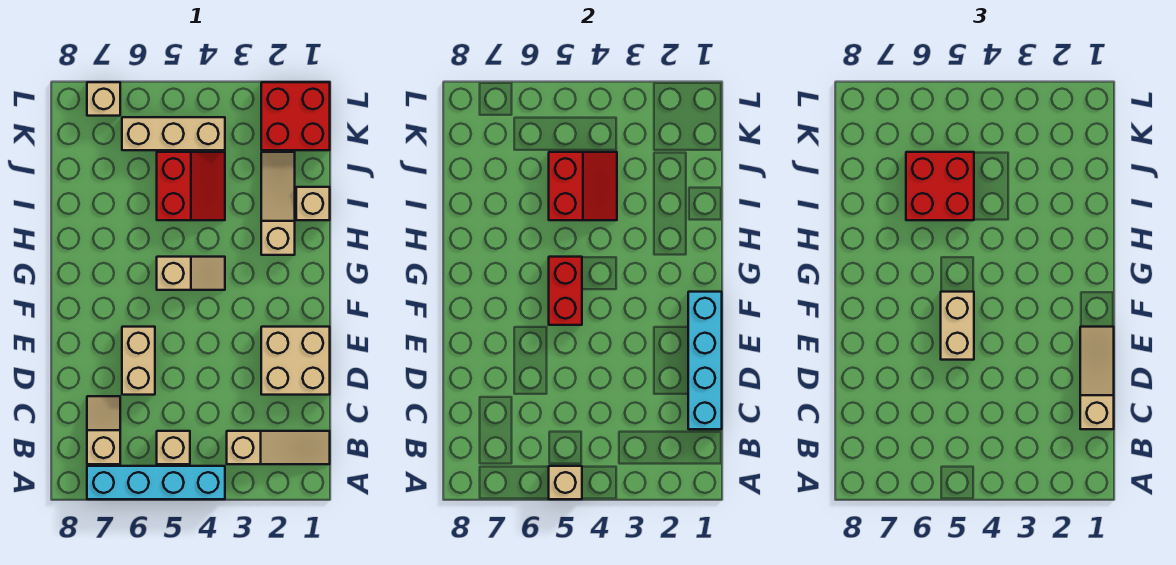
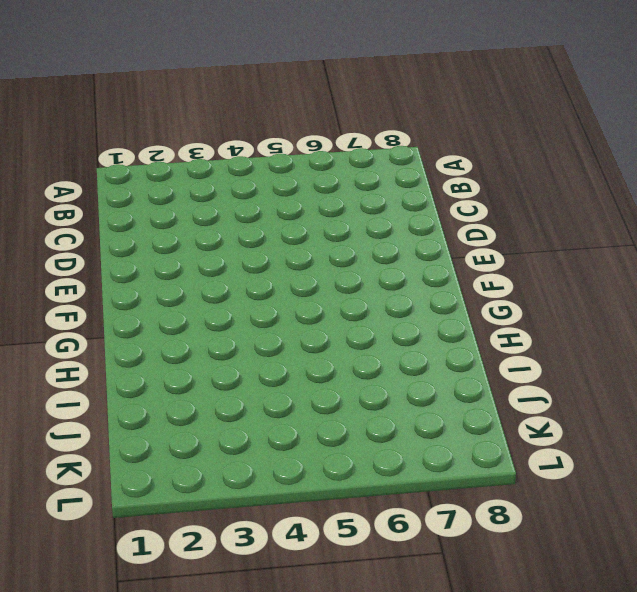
none -> cyan 1x4 brick [87,466,225,499]
none -> tan 1x3 slope [227,431,330,464]
none -> tan 1x1 brick [157,431,190,464]

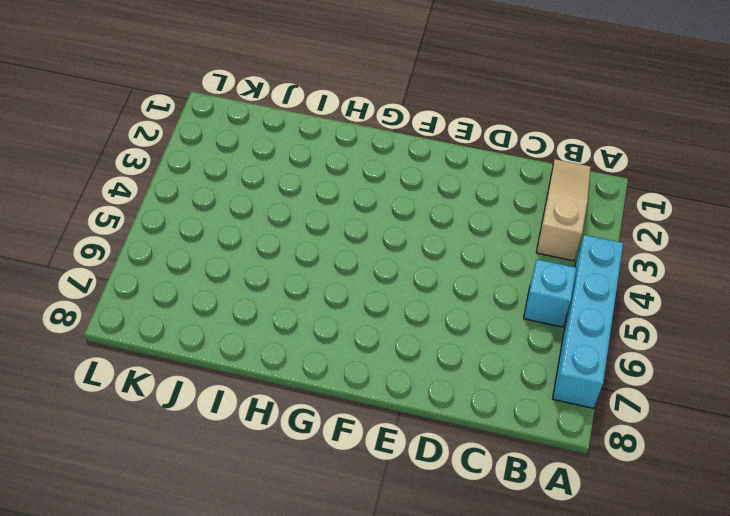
cyan 1x1 brick [524,259,576,327] -> tan 1x1 brick [157,431,190,464]
none -> tan 1x2 slope [87,396,120,464]
none -> tan 2x2 brick [261,327,330,395]
none -> tan 1x2 brick [122,327,155,395]

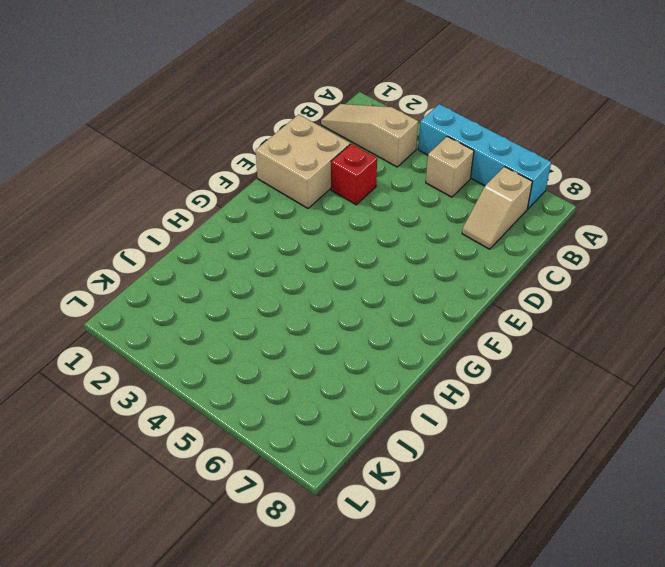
red 1x1 brick [331,144,377,205] -> none
none -> tan 1x2 brick [122,327,155,395]
none -> tan 1x2 slope [157,257,225,290]
none -> tan 1x3 slope [261,152,295,255]

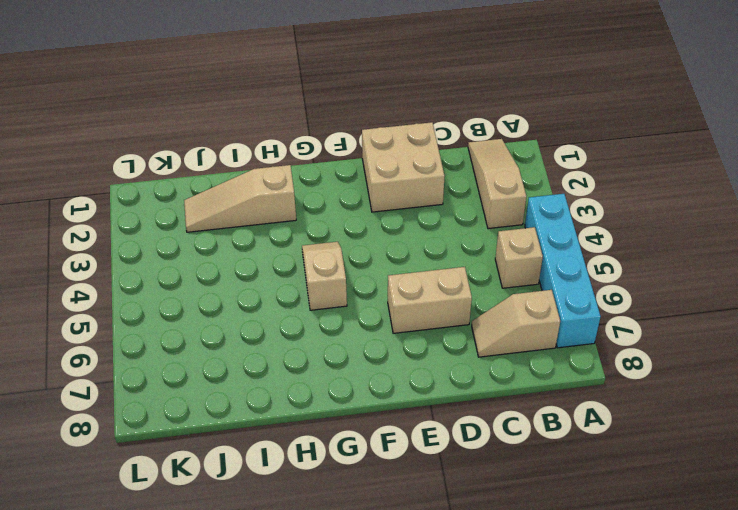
none -> tan 1x1 brick [296,187,330,220]
none -> red 2x2 slope [157,152,225,220]
none -> red 2x2 brick [261,82,330,150]

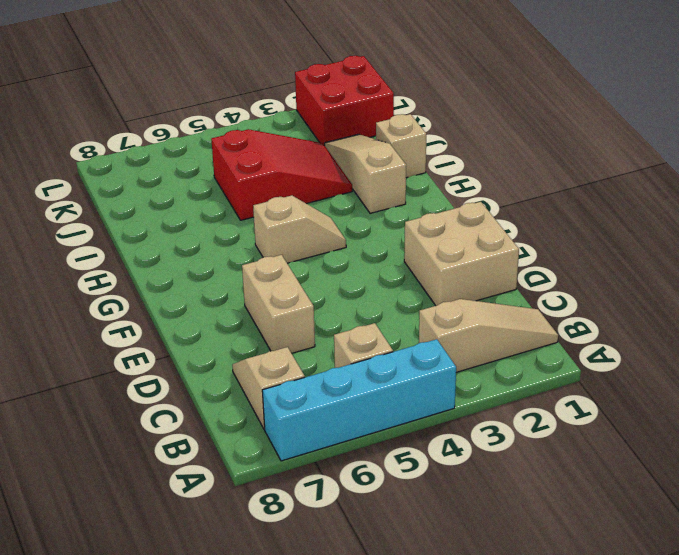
red 2x3 slope [211,129,352,220] -> red 2x2 slope [157,152,225,220]
none -> tan 1x3 brick [122,117,225,150]
none -> tan 1x1 brick [87,82,120,116]
none -> tan 1x1 brick [549,466,582,499]

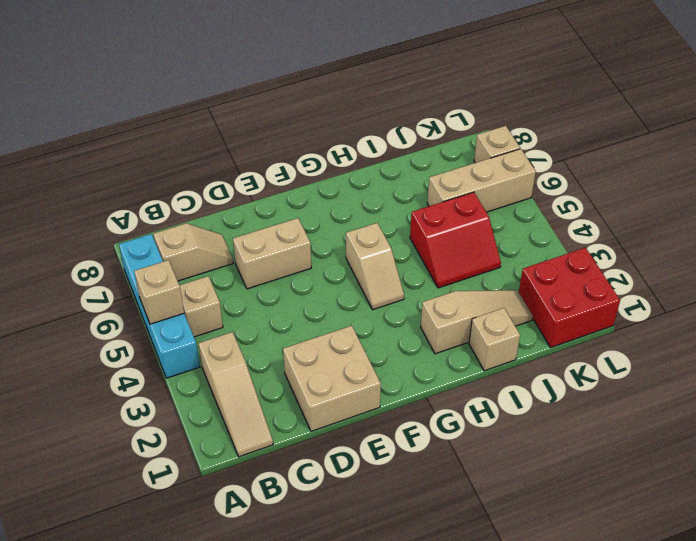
tan 1x3 brick [427,149,536,212] -> tan 1x3 brick turned to [122,117,225,150]
none -> cyan 1x4 brick [688,292,722,429]
none -> red 1x2 brick [549,257,582,325]
none -> red 2x2 slope [549,152,617,220]

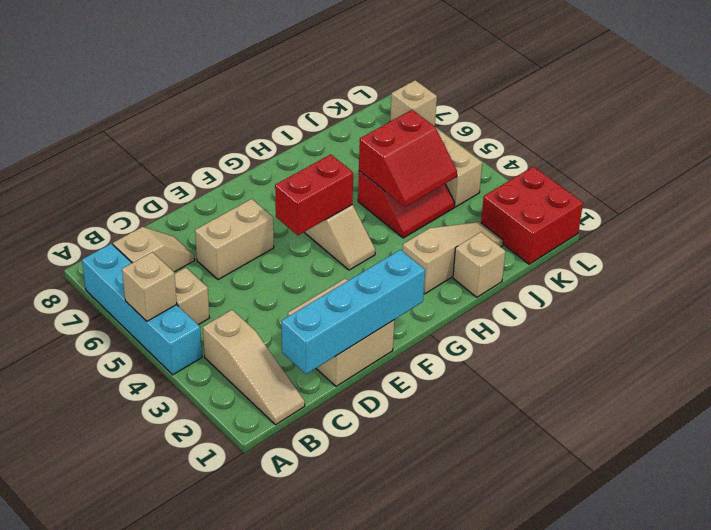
none -> tan 1x3 slope [1080,327,1114,429]
none -> tan 1x2 brick [941,292,974,360]
none -> red 2x2 brick [906,152,974,220]

